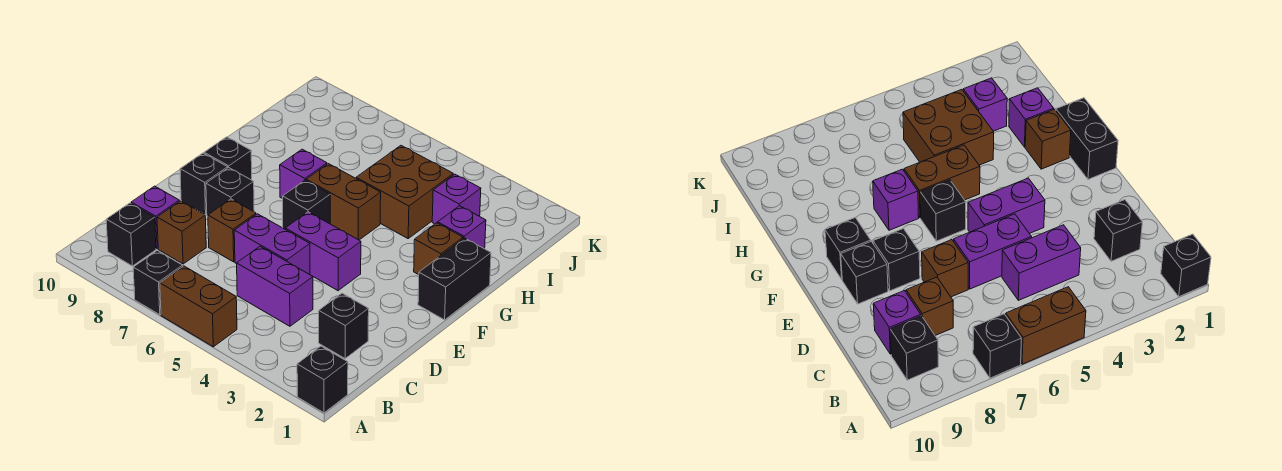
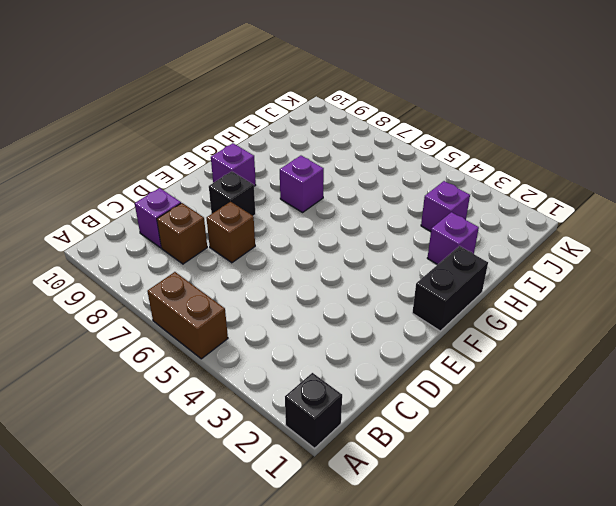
purple 1x1 brick [211,143,256,186] -> black 1x1 brick [204,137,252,180]
none -> black 1x1 brick [133,251,183,315]
none -> black 1x1 brick [106,203,156,266]
none -> black 1x1 brick [319,293,369,358]

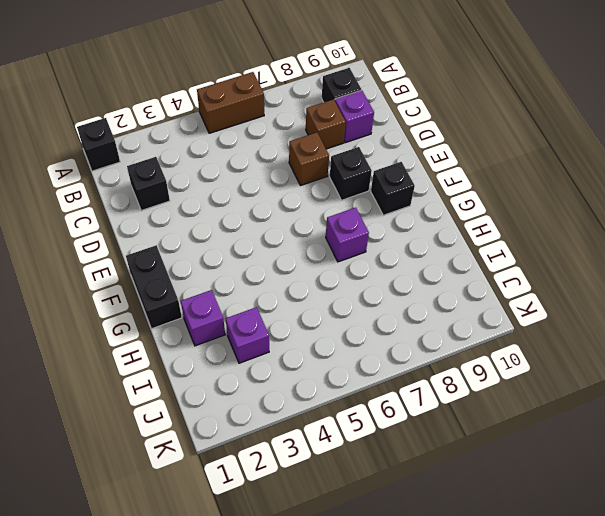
none -> black 1x1 brick [133,251,183,315]
none -> purple 1x2 brick [237,247,313,326]
none -> purple 1x2 brick [234,214,310,275]

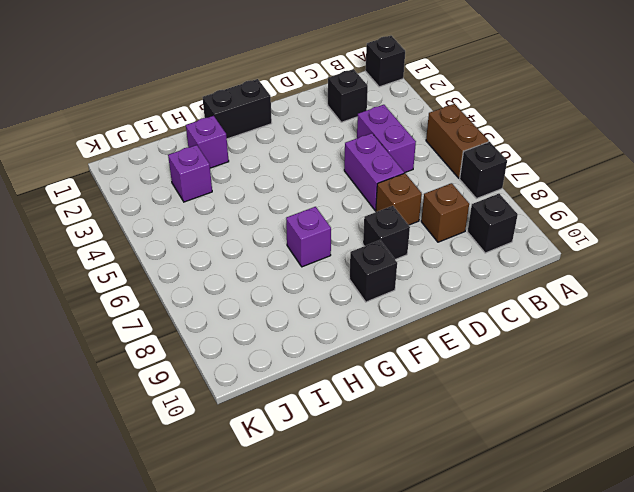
none -> purple 1x1 brick [131,186,179,249]
none -> purple 1x2 brick [285,212,361,291]
none -> black 1x1 brick [180,153,228,215]

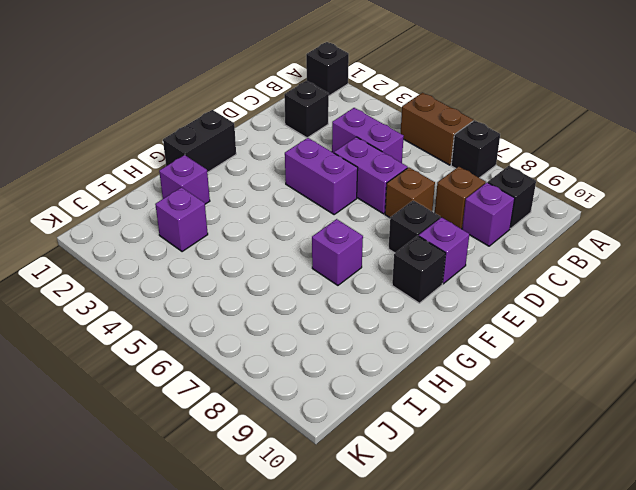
purple 1x1 brick [419,217,469,284] -> black 1x1 brick [180,153,228,215]
none -> black 1x1 brick [283,180,330,229]
none -> brown 1x1 brick [414,223,463,275]
none -> brown 1x2 brick [306,164,381,240]

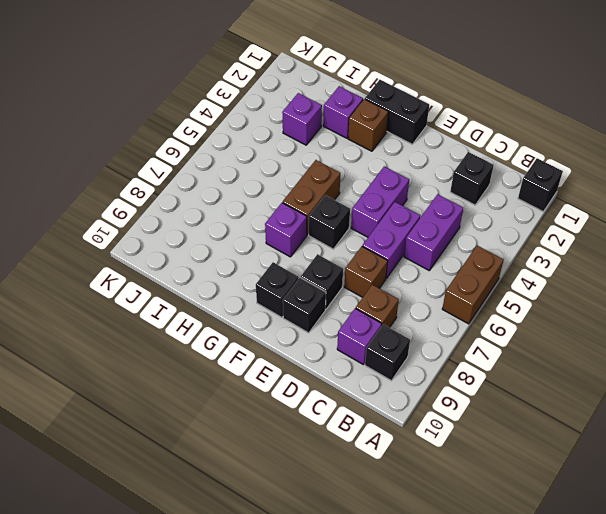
none -> black 1x1 brick [133,251,183,315]
none -> brown 2x2 brick [356,146,453,238]

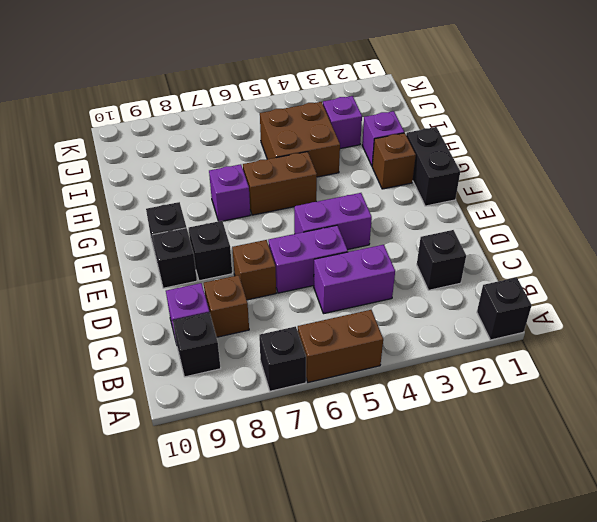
none -> black 1x1 brick [283,180,330,229]

